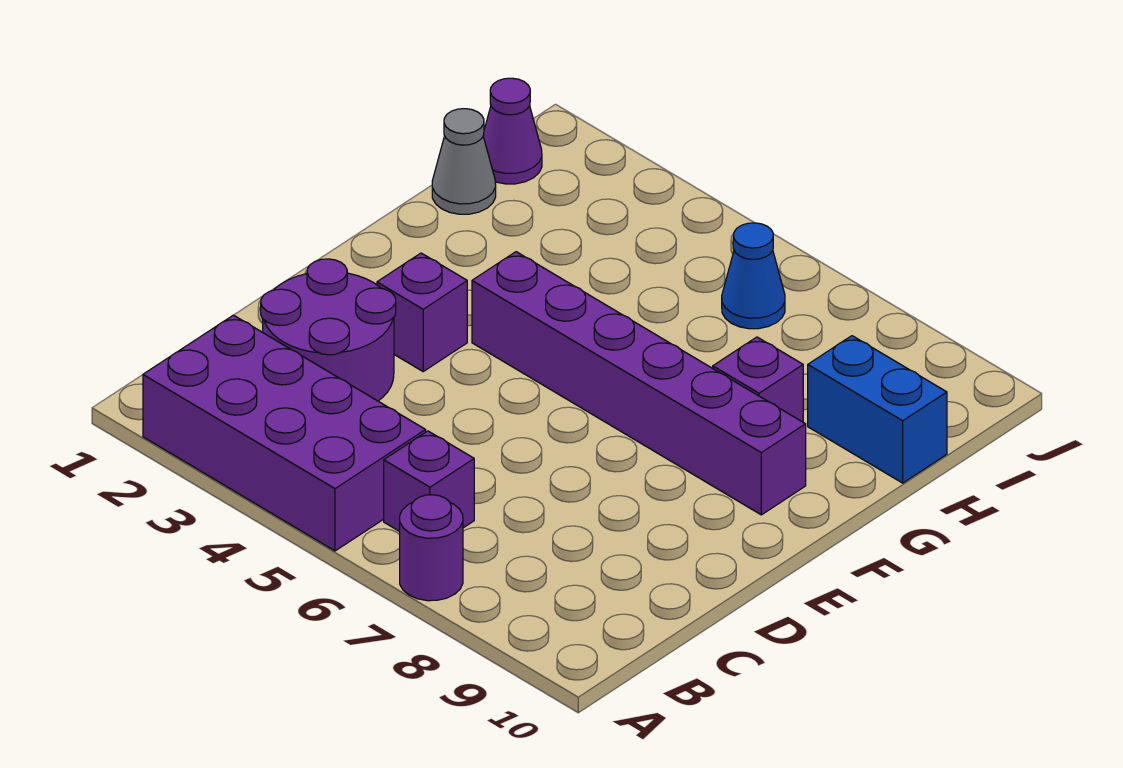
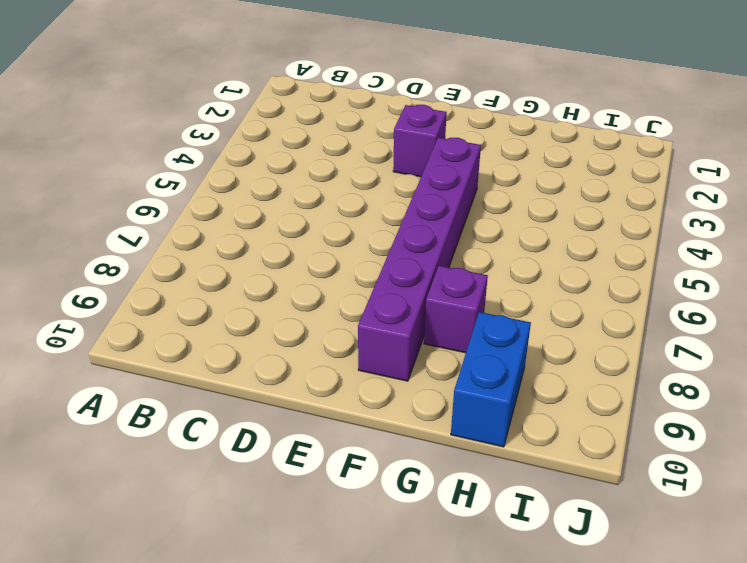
none -> purple 2x4 brick [143,315,426,551]
none -> purple 1x1 round brick [400,495,463,601]

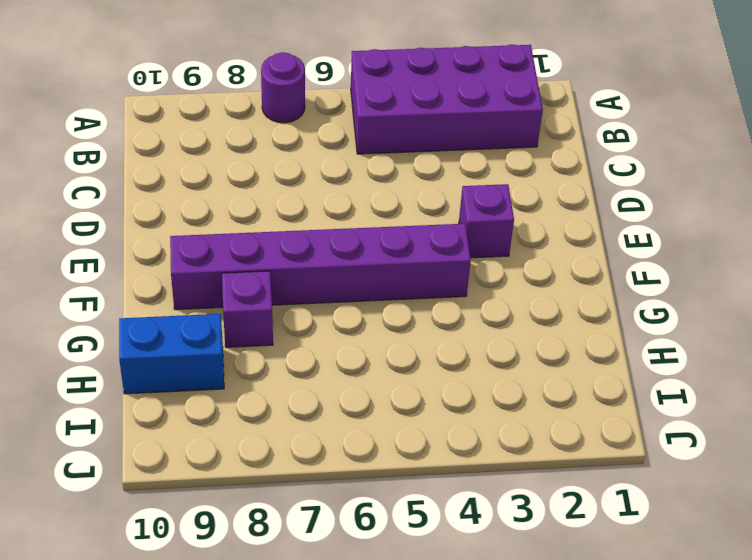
none -> purple 1x1 brick [384,431,474,532]
none -> purple 2x2 round brick [261,259,396,401]

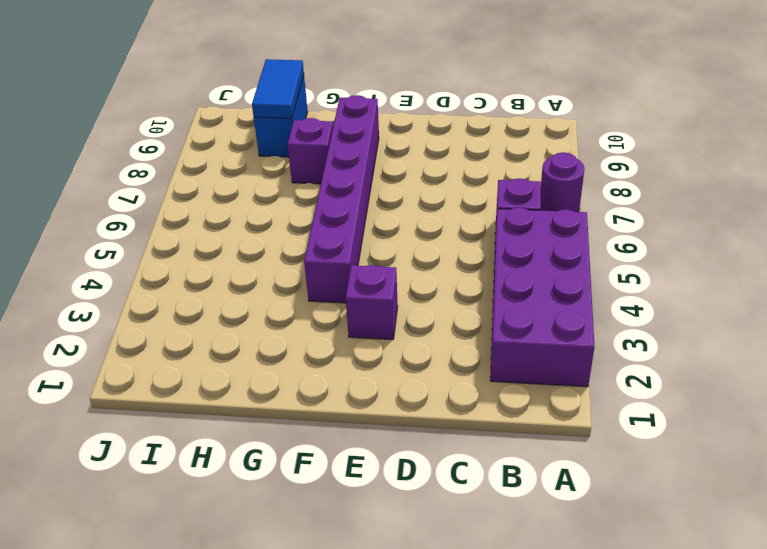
blue 1x2 tile [252,59,304,118] -> none
none -> purple 2x2 round brick [261,259,396,401]
none -> grey 1x1 cone [432,109,496,214]

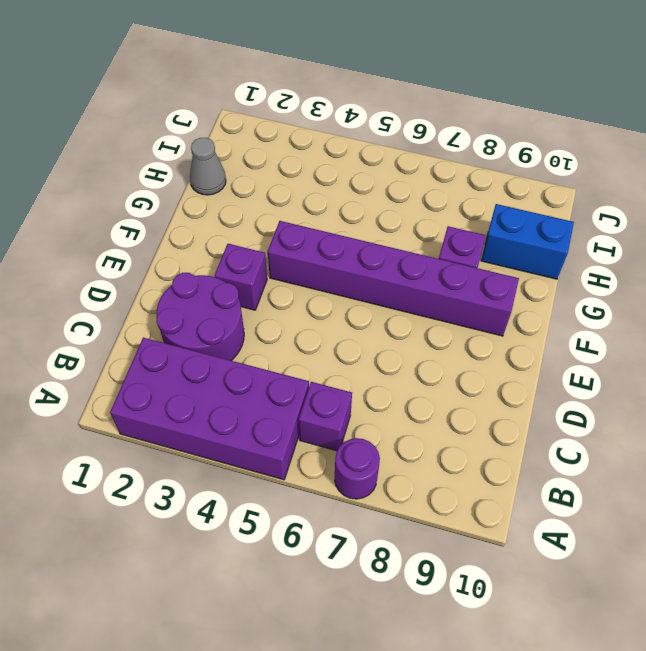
none -> purple 1x1 cone [483,78,542,184]
none -> blue 1x1 cone [722,223,785,329]

